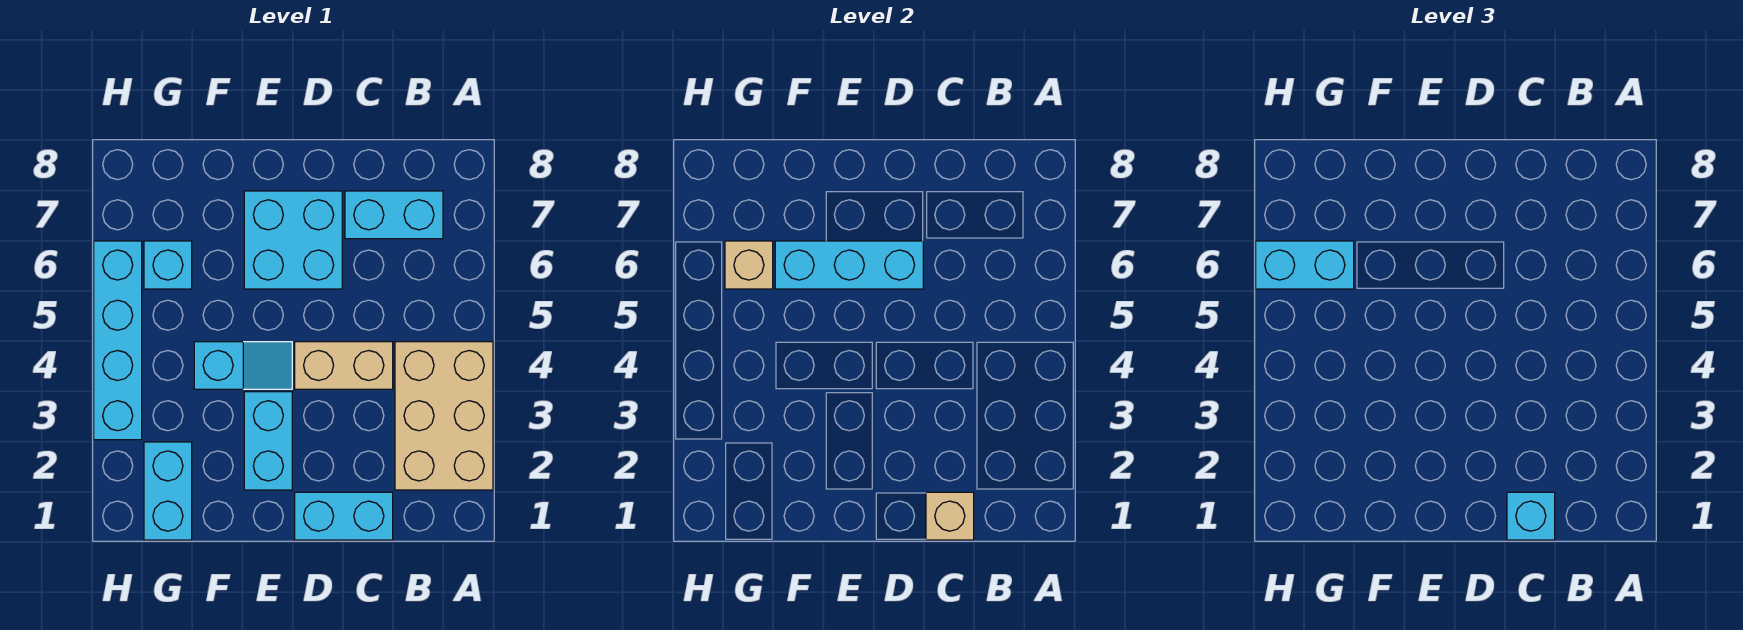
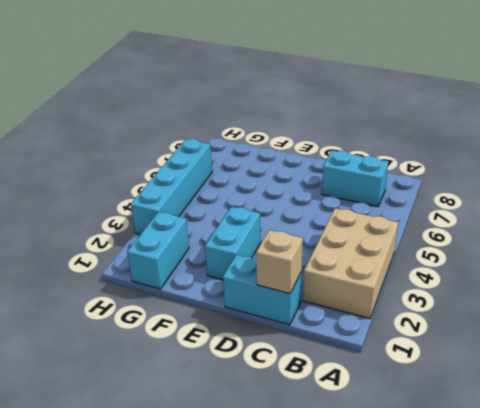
none -> tan 1x2 brick [295,342,393,389]
none -> cyan 2x2 brick [244,191,342,289]
none -> cyan 1x2 slope [194,342,292,389]

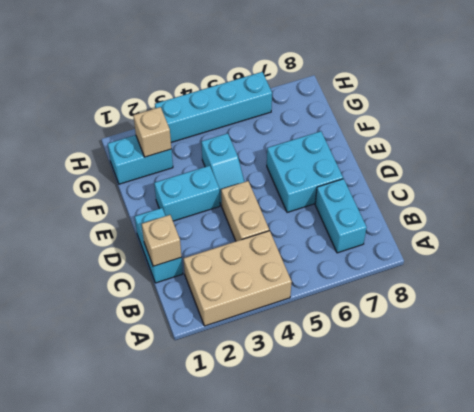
tan 1x1 brick [133,107,171,157] -> tan 1x1 brick moved to [725,241,773,289]
none -> cyan 1x1 brick [144,241,192,289]
none -> cyan 1x3 brick [775,241,923,289]
none -> cyan 1x1 brick [1507,492,1555,540]

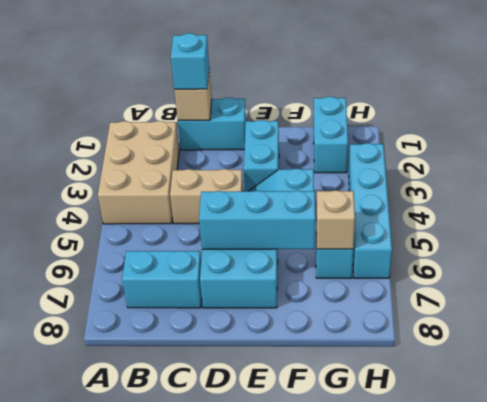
none -> cyan 1x2 brick [1256,241,1354,289]

